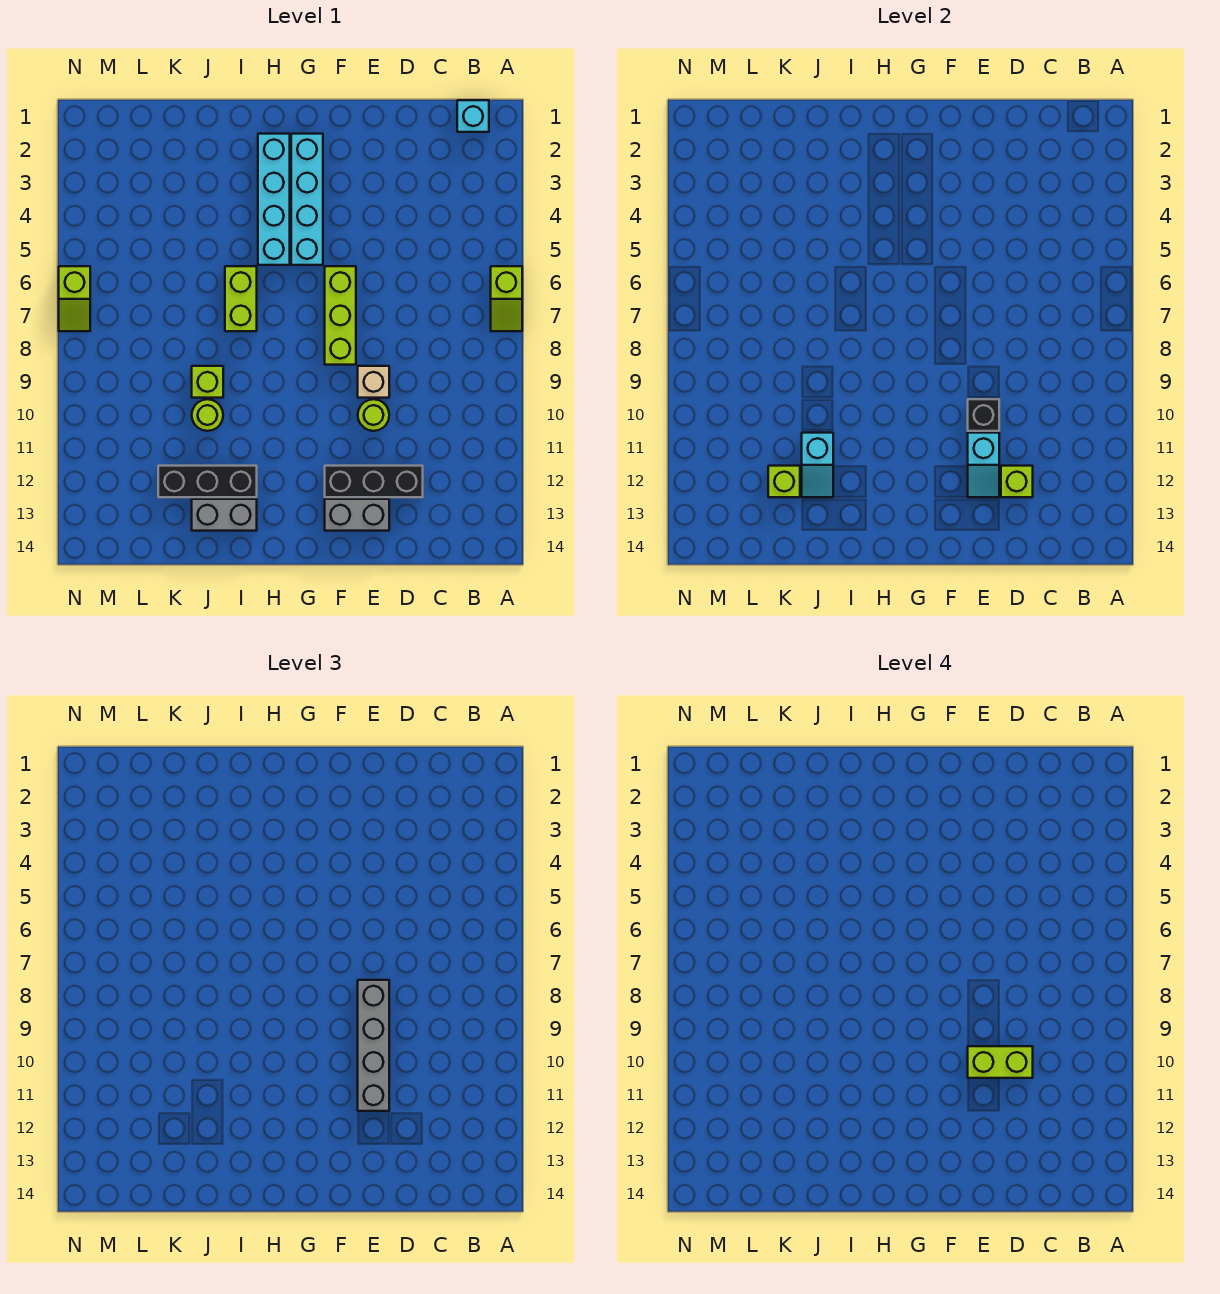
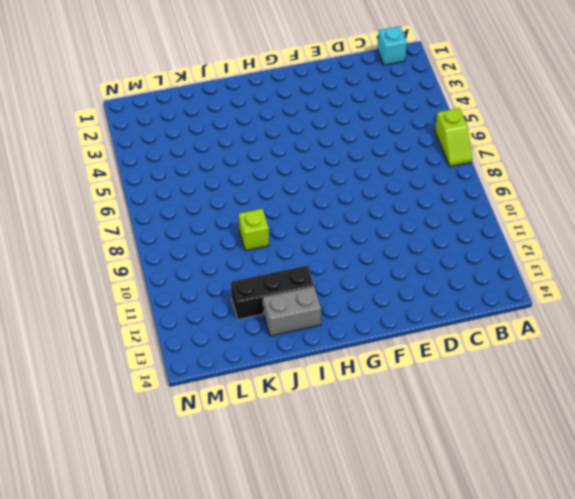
none -> black 1x3 brick [325,466,423,497]
none -> tan 1x1 brick [358,366,389,398]
none -> lime 1x1 round brick [358,399,389,431]

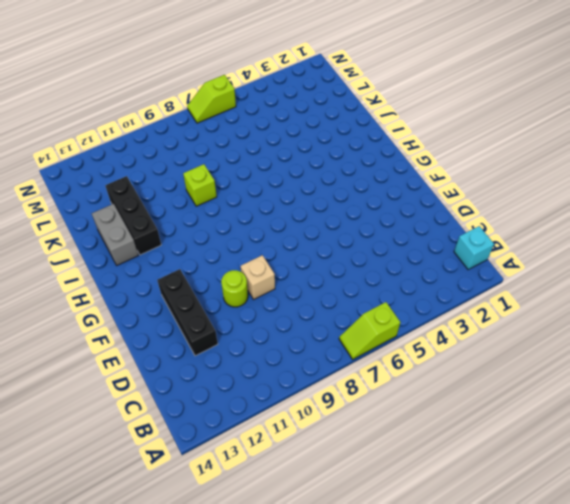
none -> grey 1x2 brick [325,499,389,531]
none -> lime 1x3 brick [325,266,356,365]
none -> cyan 1x4 brick [291,134,323,265]

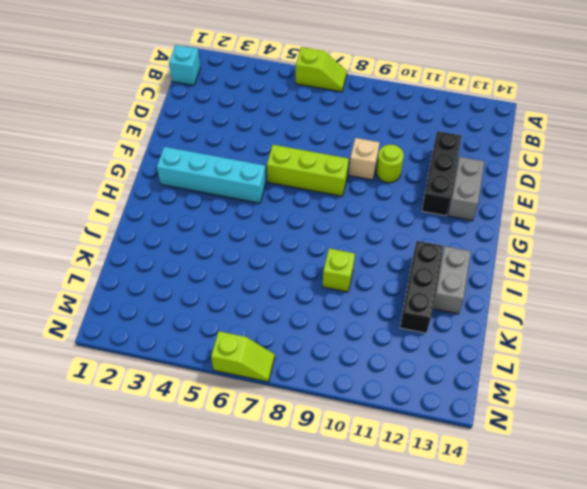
none -> cyan 1x4 brick [258,134,290,265]
none -> lime 1x2 brick [225,266,257,331]
none -> lime 1x1 round brick [192,399,223,431]

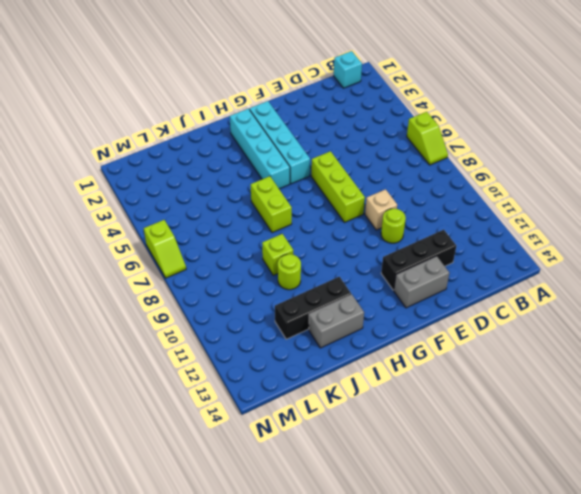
none -> lime 1x1 brick [1001,466,1033,497]
none -> black 1x1 brick [968,399,999,431]
none -> cyan 1x2 slope [968,433,999,497]

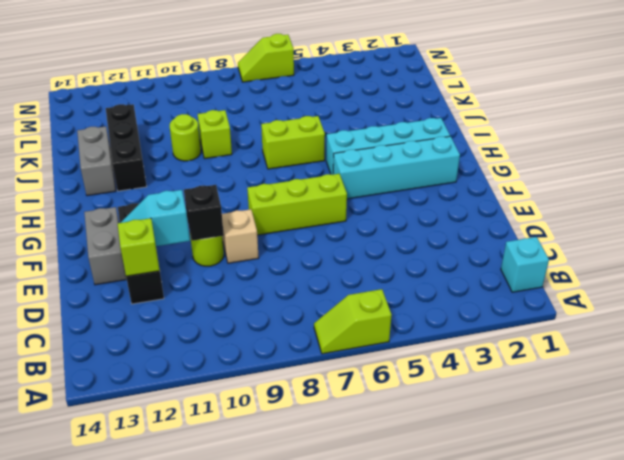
none -> cyan 1x2 slope [802,433,833,497]
none -> lime 1x1 brick [768,466,800,497]
none -> grey 1x4 brick [358,980,389,1111]

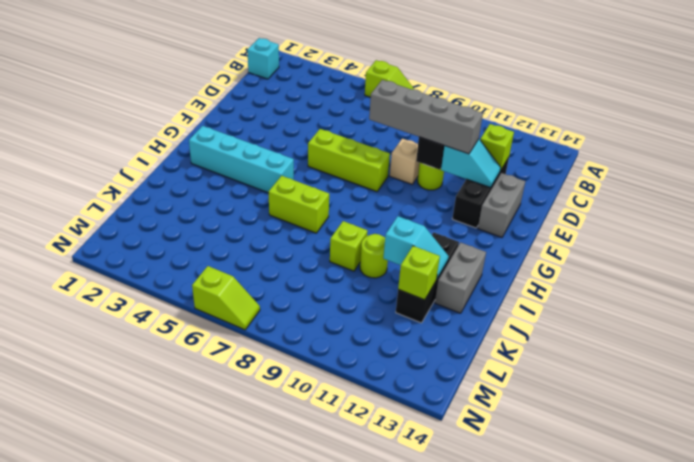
none -> cyan 1x4 brick [291,134,323,265]
none -> lime 1x2 brick [968,1046,1033,1078]

